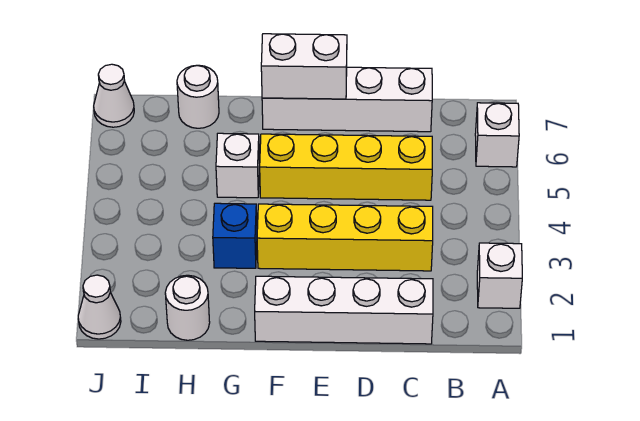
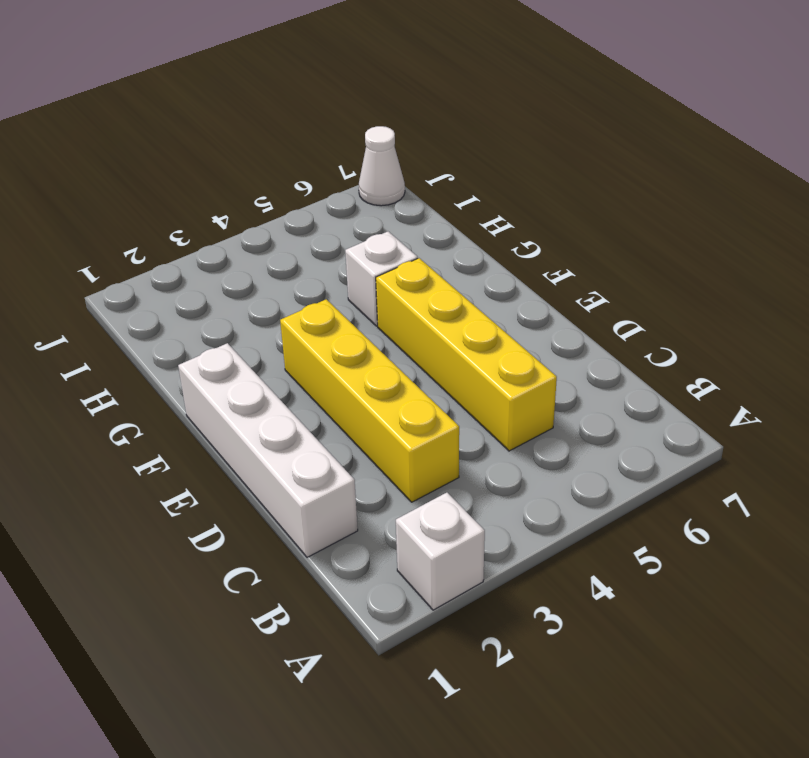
none -> white 1x1 brick [475,103,519,167]
none -> white 1x4 brick [262,67,432,132]
none -> blue 1x1 brick [213,203,257,268]

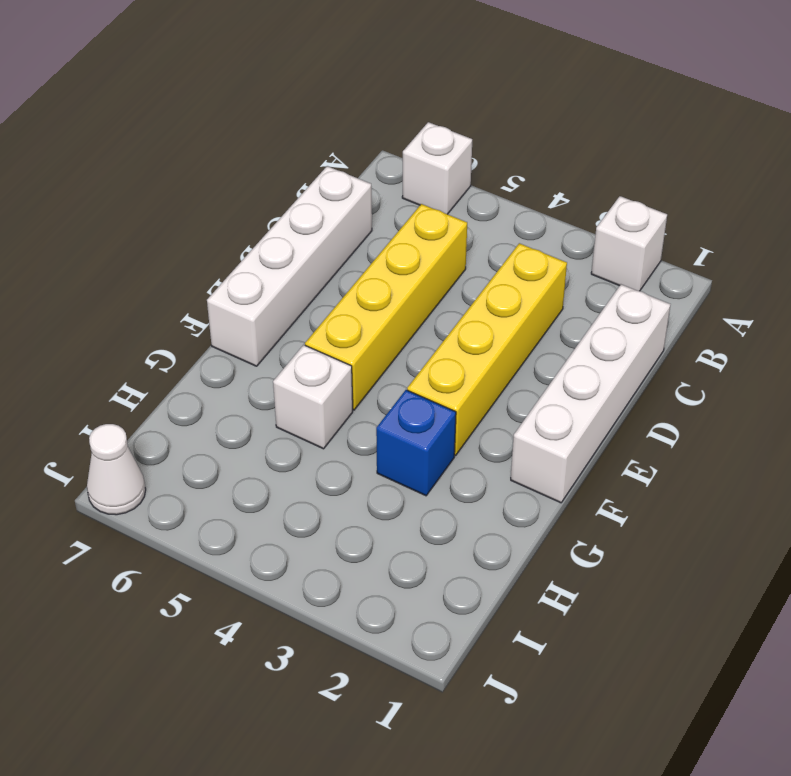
none -> white 1x1 round brick [165,275,210,340]
none -> white 1x1 round brick [177,65,219,128]
none -> white 1x1 cone [78,275,121,339]

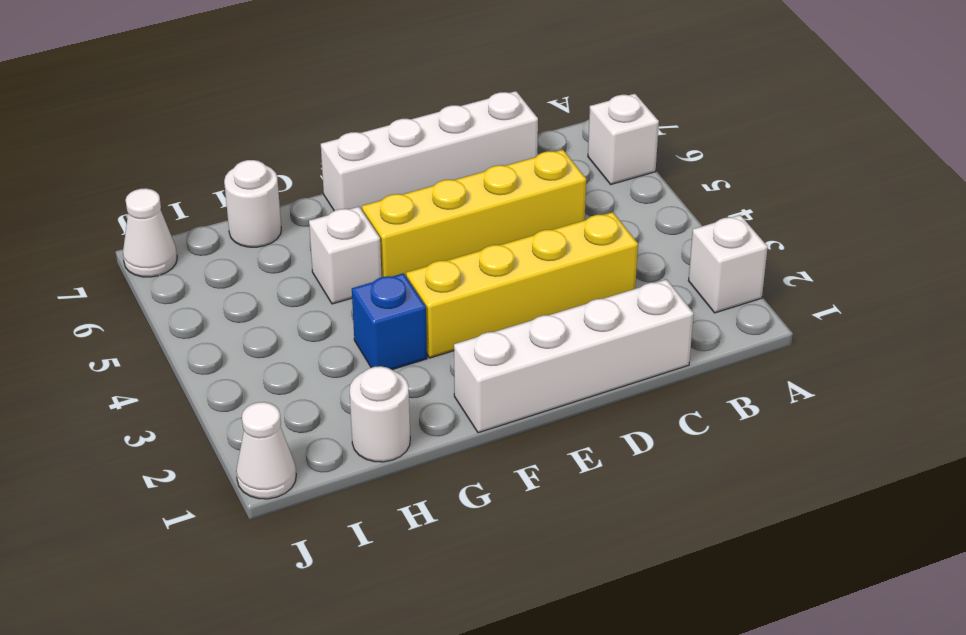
none -> white 1x2 brick [261,34,347,99]

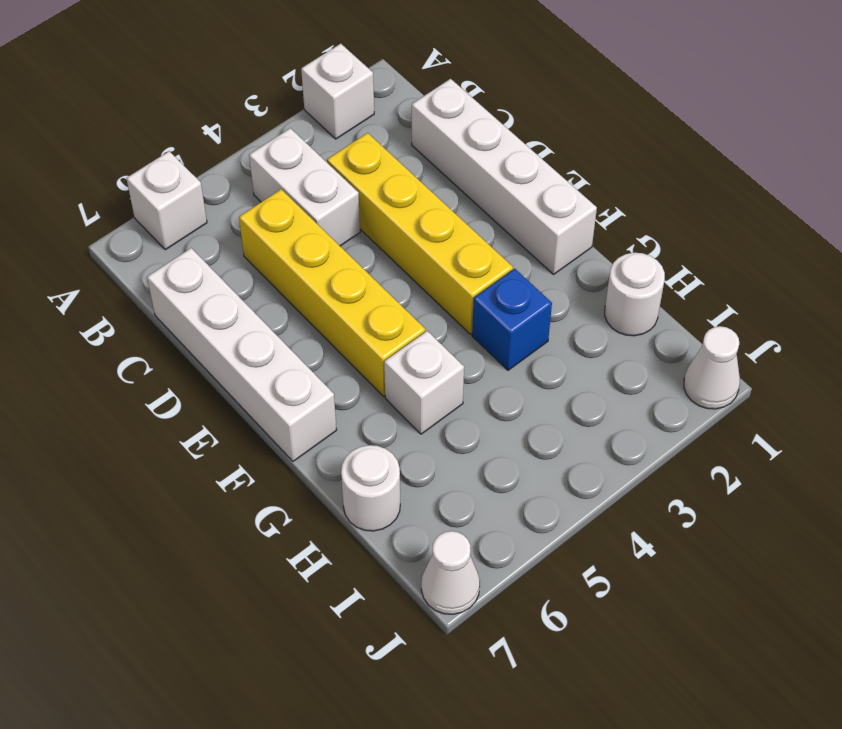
white 1x2 brick [249,128,360,246] -> white 1x2 brick moved to [261,34,347,99]

